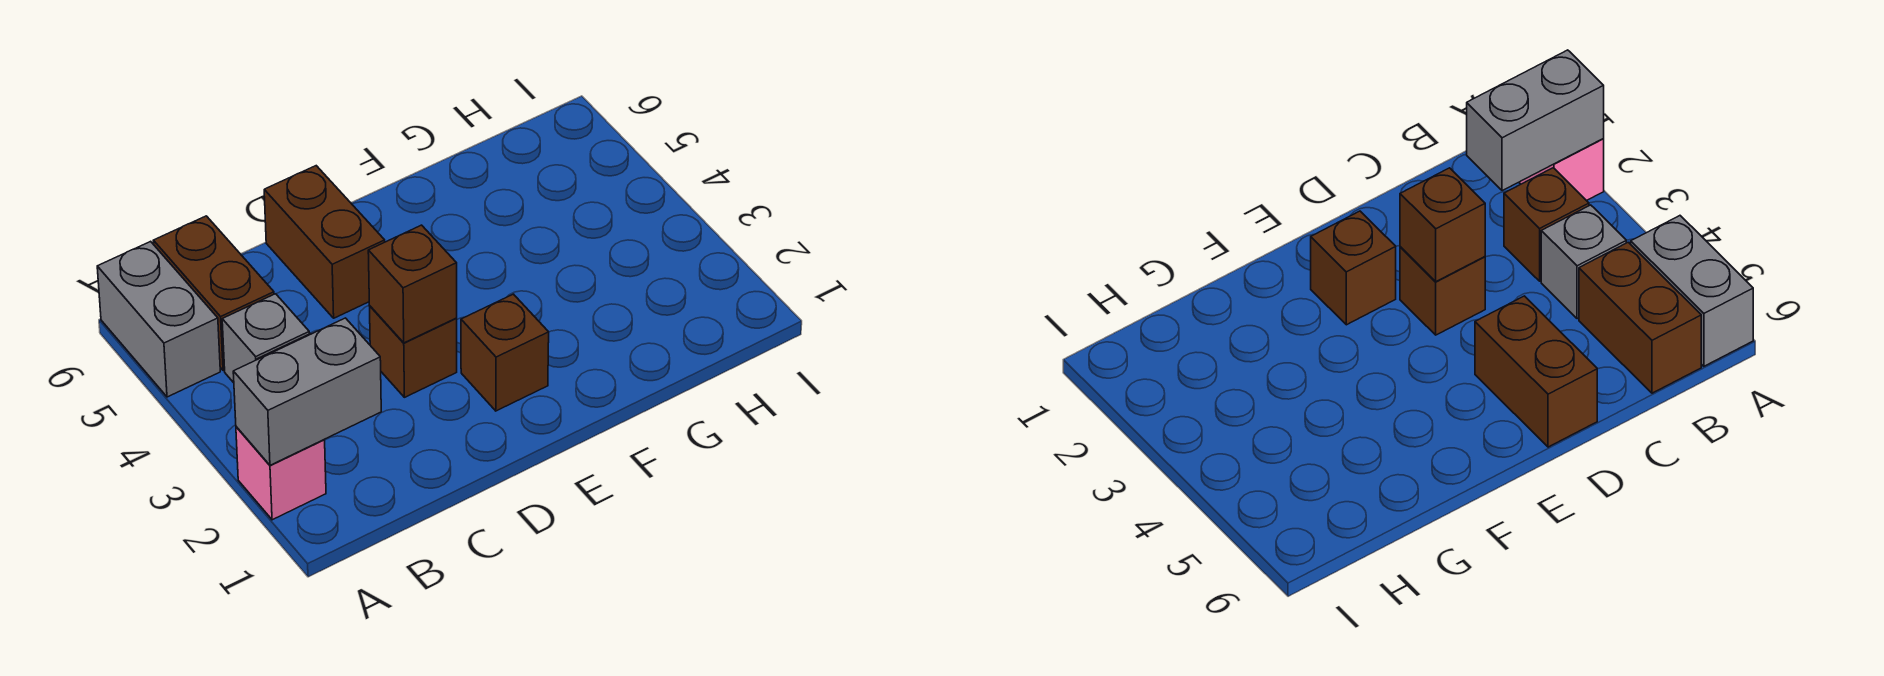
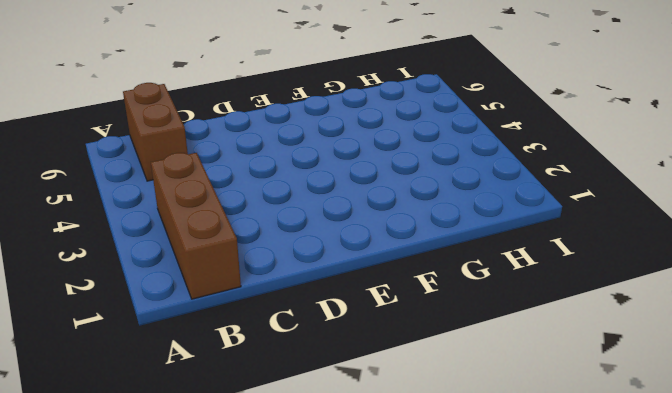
brown 1x3 brick [151,153,241,299] -> brown 1x1 brick [1504,168,1589,281]
none -> pink 1x1 brick [236,427,326,520]
none -> grey 1x2 brick [97,241,220,397]

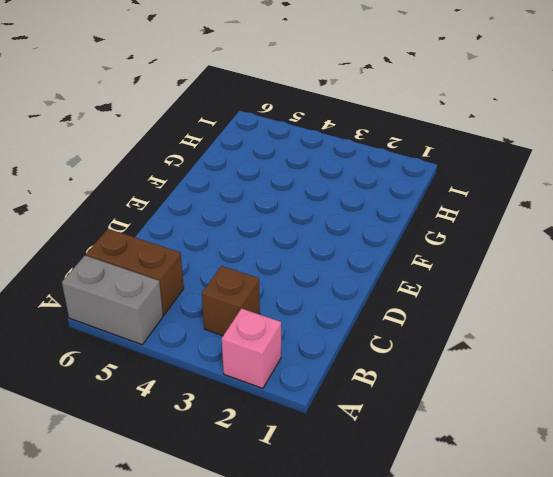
none -> grey 1x1 brick [222,294,309,383]
none -> brown 1x1 brick [370,306,457,397]

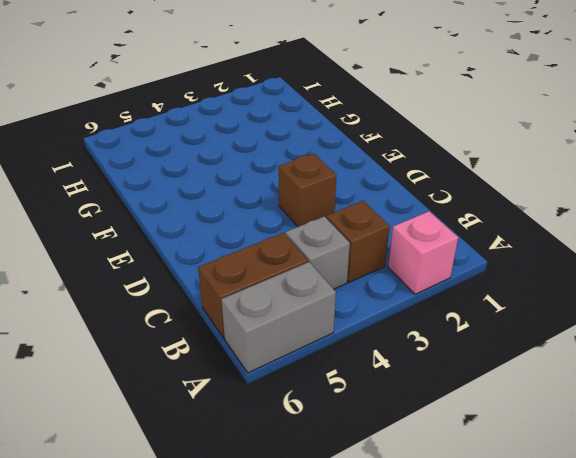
none -> brown 1x2 brick [264,166,385,318]
none -> brown 1x1 brick [461,294,549,411]

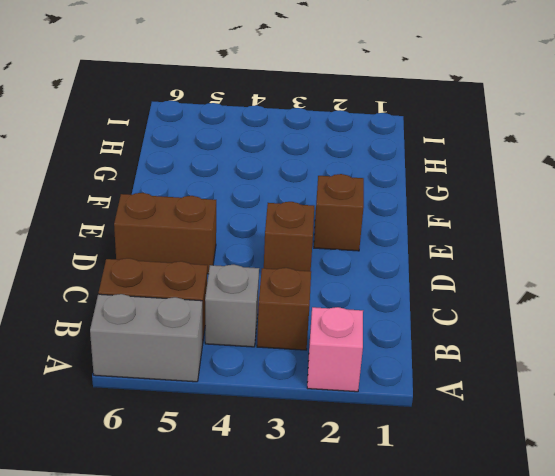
none -> grey 1x2 brick [233,318,381,465]
none -> brown 1x1 brick [368,225,457,343]

